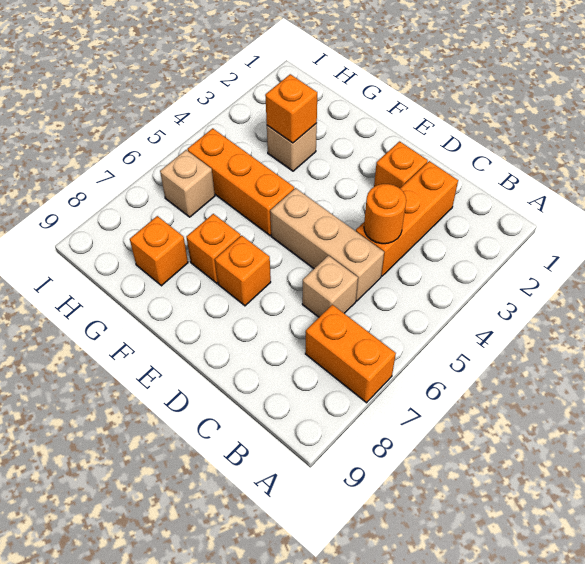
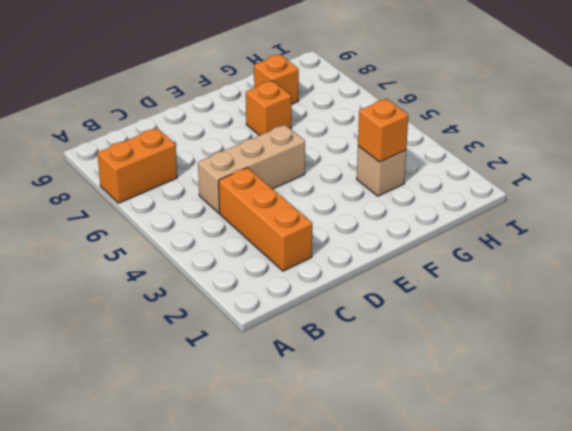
none -> tan 1x1 brick [302,256,358,317]
none -> orange 1x1 brick [374,141,428,188]
none -> orange 1x1 brick [215,236,271,306]

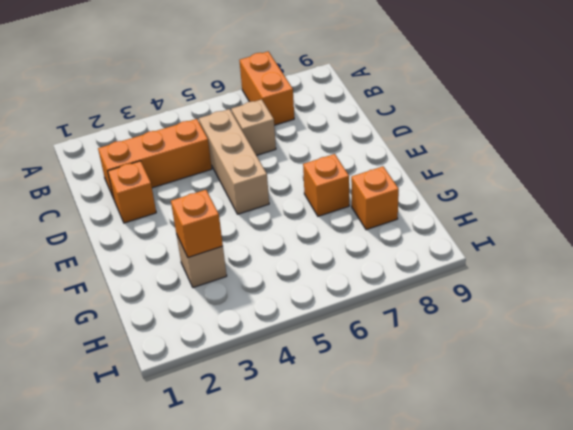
none -> orange 1x1 brick [215,236,271,306]
none -> orange 1x3 brick [187,128,294,236]
none -> tan 1x1 brick [160,150,215,217]

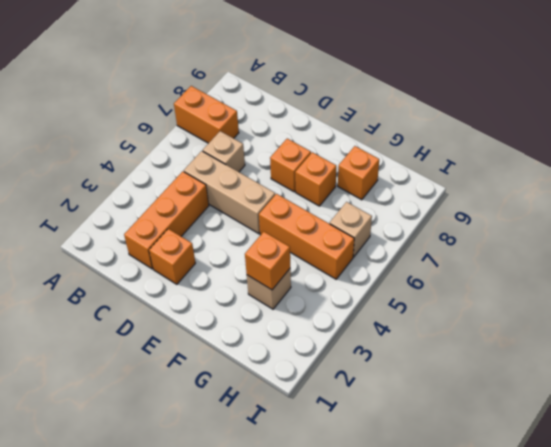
none -> orange 1x1 round brick [364,184,406,244]

